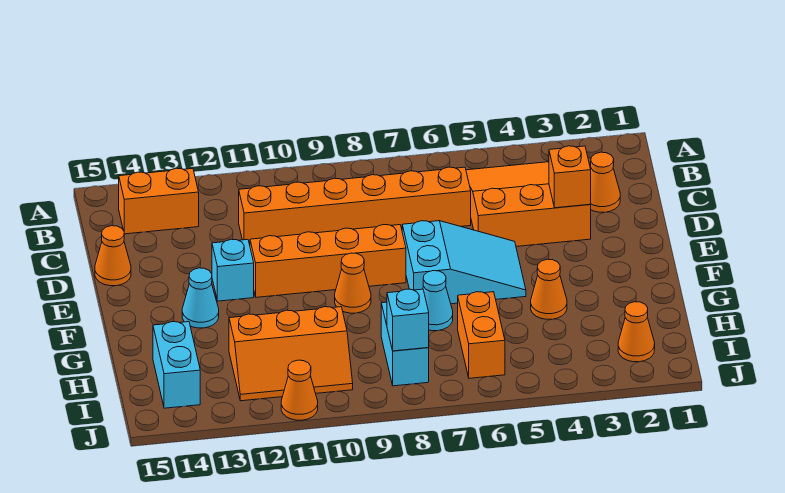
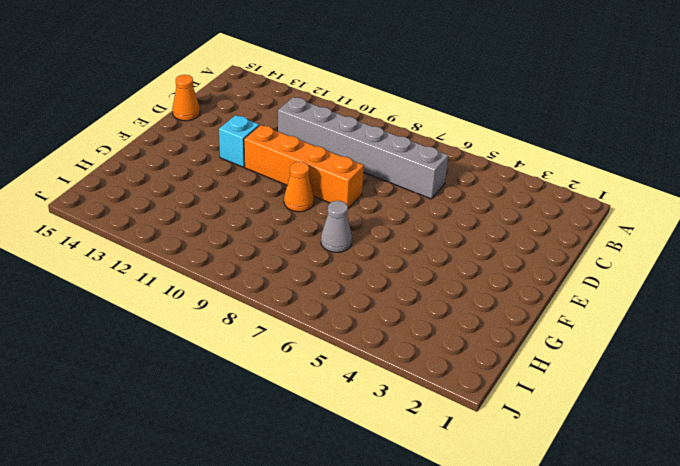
grey 1x6 brick [278,97,448,199] -> orange 1x6 brick [239,167,471,245]
grey 1x1 cone [321,201,352,252] -> cyan 1x1 cone [423,271,453,331]
none -> orange 3x3 slope [466,162,591,247]
none -> orange 1x2 brick [119,168,199,234]
none -> orange 1x1 cone [590,152,620,212]

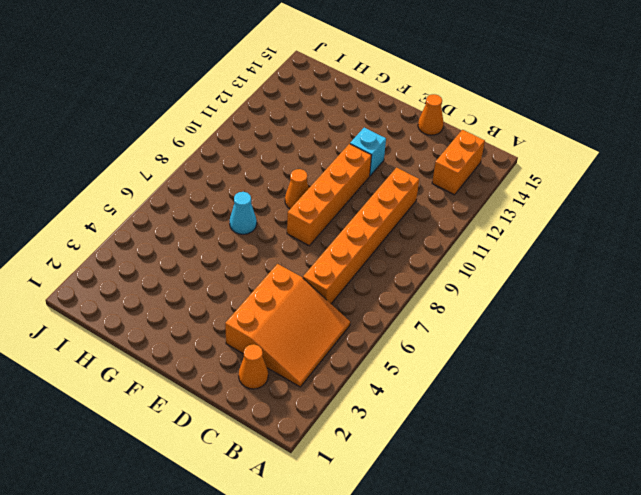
none -> cyan 2x3 slope [402,221,526,304]
none -> cyan 1x1 cone [182,268,219,328]
none -> orange 1x1 cone [531,259,567,319]

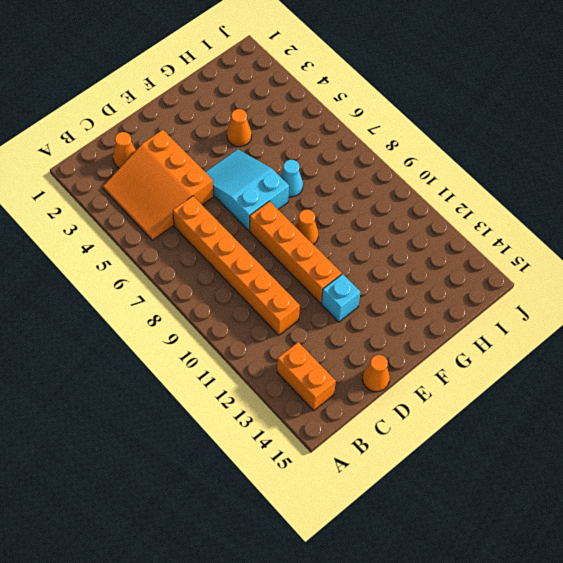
none -> cyan 1x1 cone [182,268,219,328]
none -> orange 1x2 brick [458,292,505,378]
none -> cyan 1x2 brick [381,302,429,386]

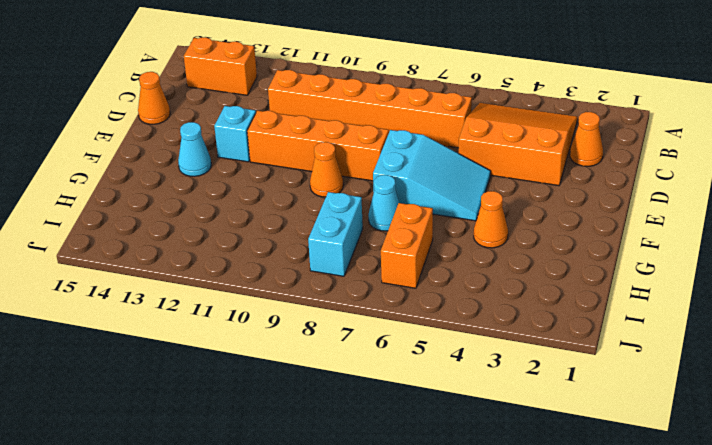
none -> orange 2x3 slope [229,307,353,401]
none -> cyan 1x2 brick [153,322,200,408]
none -> orange 1x1 cone [618,302,655,362]

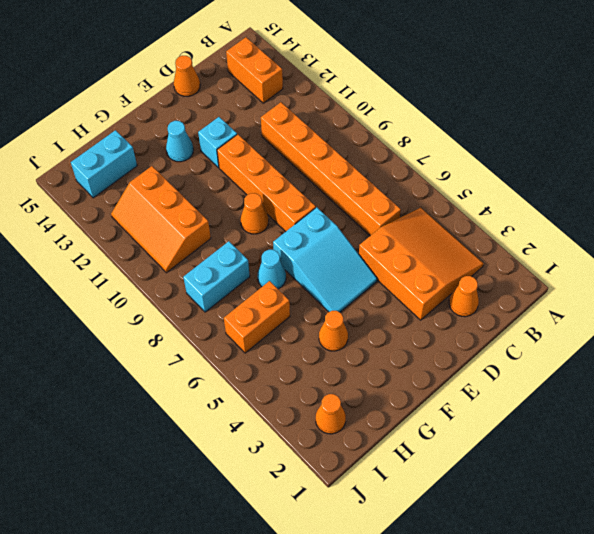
none -> orange 1x1 cone [281,360,318,420]
none -> orange 1x1 brick [549,146,591,208]
none -> cyan 1x1 brick [387,289,429,351]

